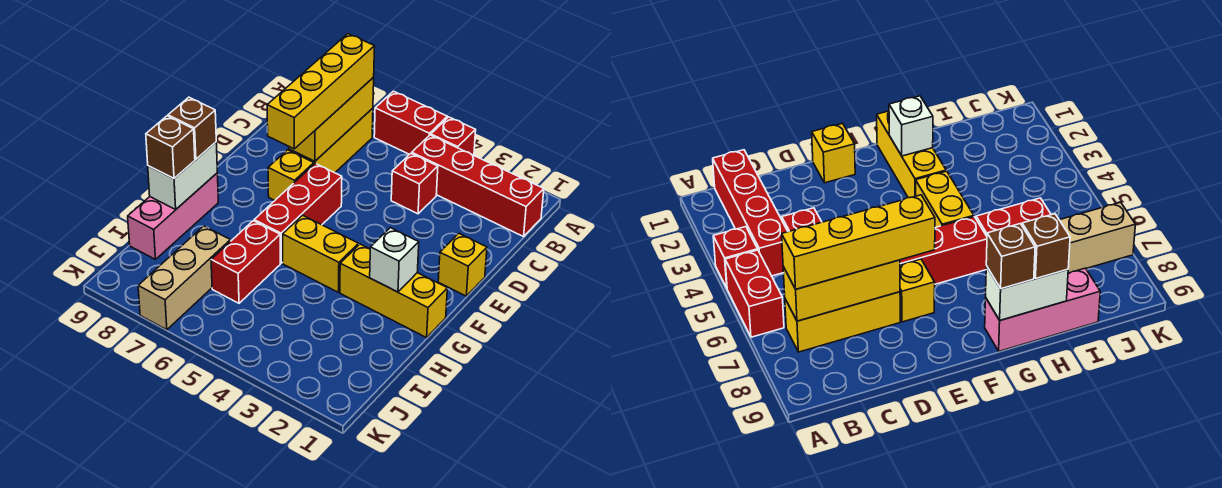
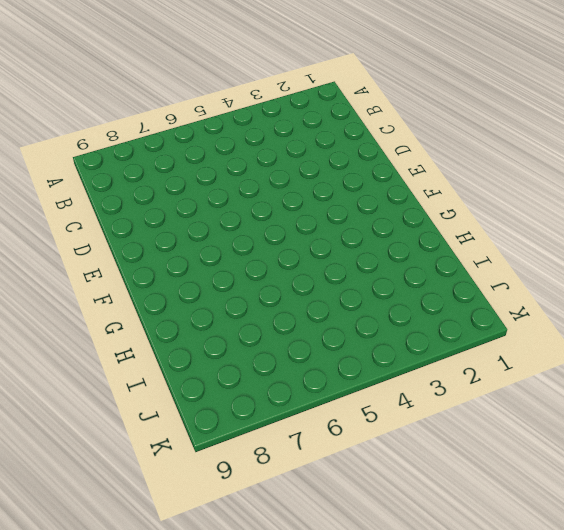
none -> red 1x1 brick [431,117,476,155]
none -> red 1x2 brick [374,91,447,154]
none -> red 1x4 brick [412,135,544,237]

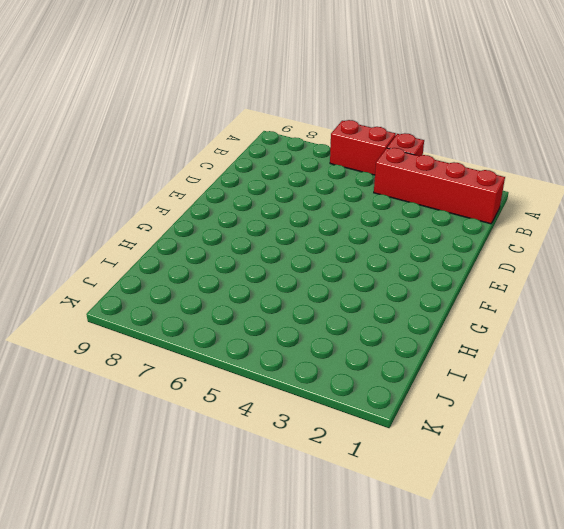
none -> yellow 1x3 brick [289,108,373,173]
none -> red 1x1 brick [391,153,438,214]
none -> yellow 1x1 brick [438,233,487,296]

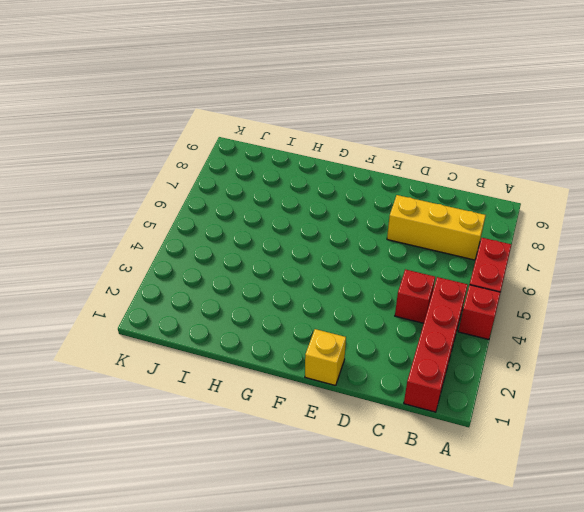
none -> red 1x3 brick [254,163,342,263]
none -> yellow 1x1 brick [268,150,314,200]
none -> yellow 1x3 brick [340,244,447,338]

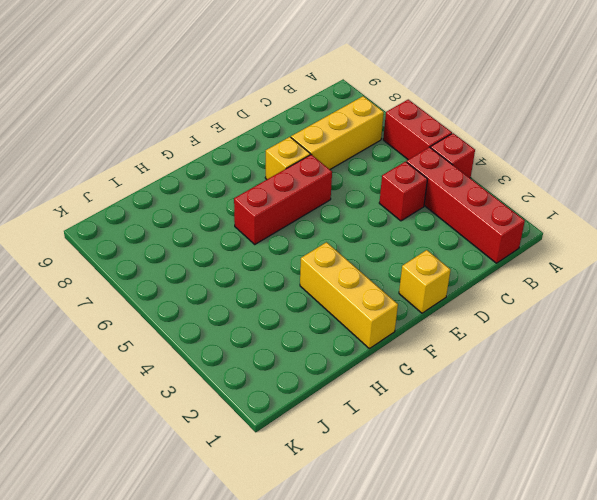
none -> yellow 1x2 brick [283,215,359,292]
none -> pink 1x3 brick [128,173,218,259]
none -> red 1x2 brick [211,221,280,303]

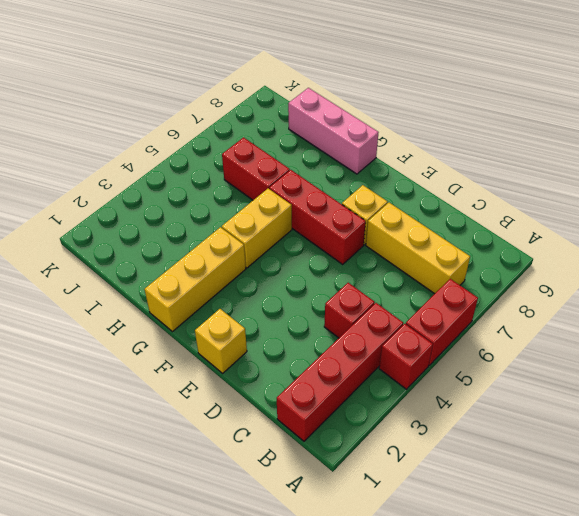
none -> tan 1x3 brick [138,226,231,330]
none -> yellow 1x3 brick [289,77,374,161]
none -> white 1x1 brick [370,228,419,292]

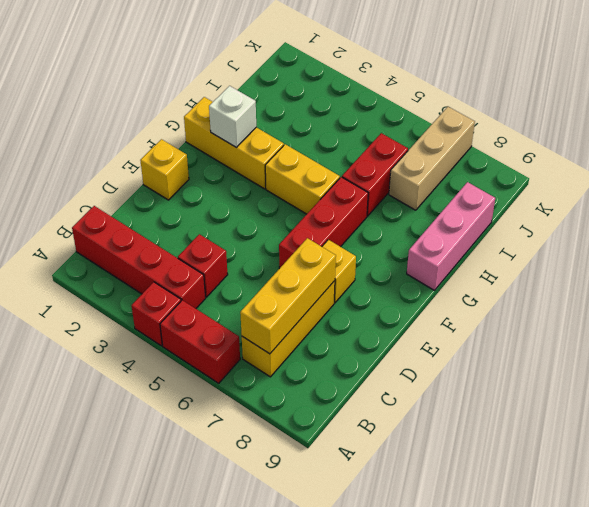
none -> white 1x2 brick [148,142,217,209]
none -> yellow 1x4 brick [267,34,375,149]
none -> brown 1x1 brick [168,97,216,159]

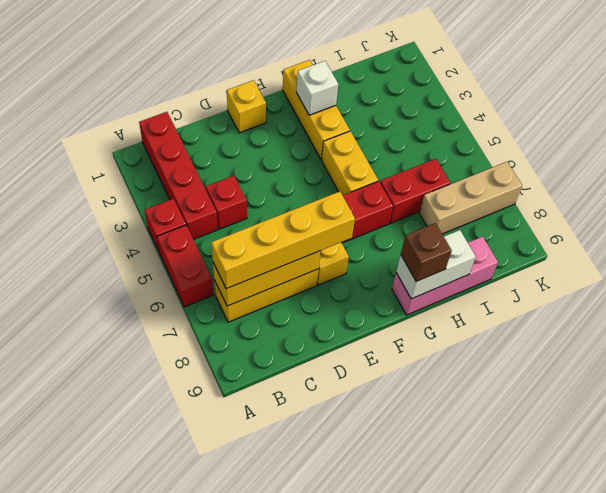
none -> brown 1x1 brick [146,116,195,178]

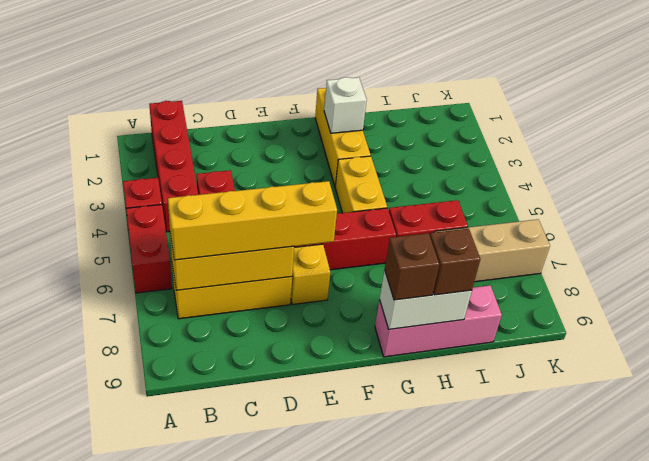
none -> yellow 1x1 brick [438,233,487,296]

